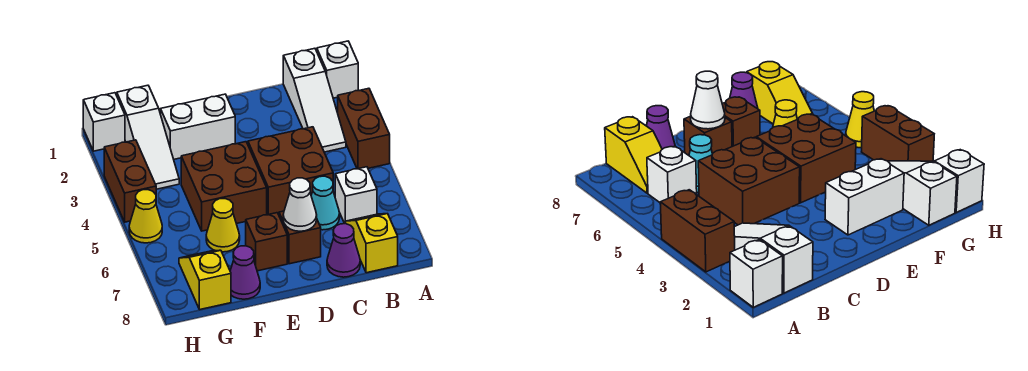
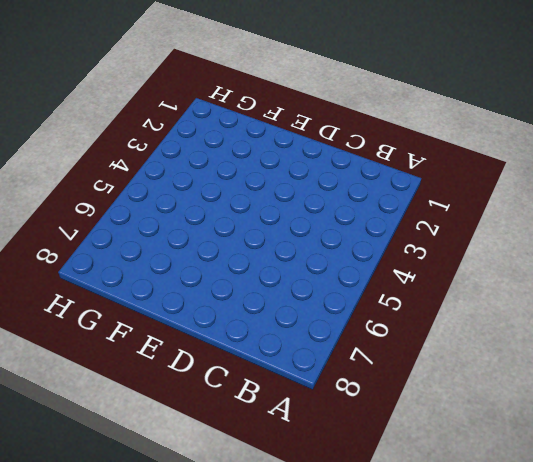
none -> white 1x1 brick [317,41,358,98]
none -> brown 1x2 brick [338,88,390,169]
none -> white 1x3 slope [283,48,346,152]

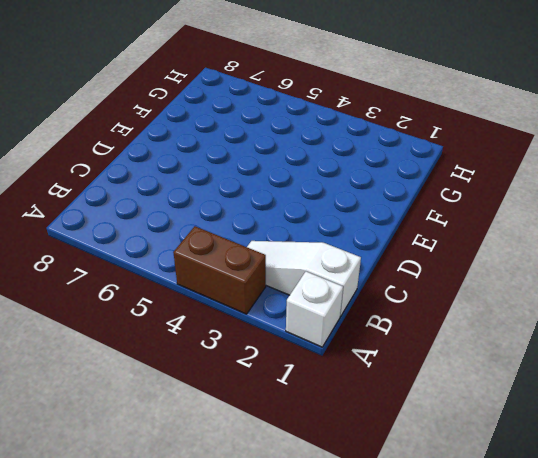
none -> white 1x1 brick [335,167,377,224]
none -> yellow 1x2 slope [346,214,398,273]
none -> brown 2x2 brick [248,127,333,215]

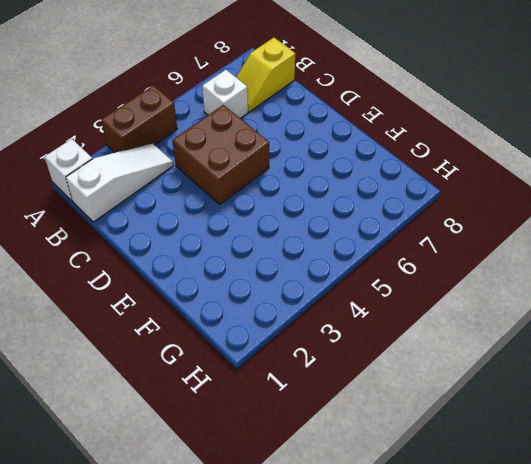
none -> cyan 1x1 cone [311,176,340,230]
none -> purple 1x1 cone [327,223,360,277]
none -> brown 1x1 brick [279,211,321,264]

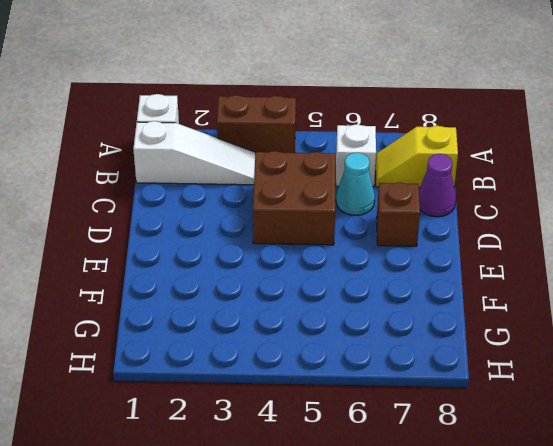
none -> white 1x2 brick [161,94,235,159]
none -> brown 2x2 brick [181,142,267,231]
none -> brown 1x1 brick [246,213,287,271]

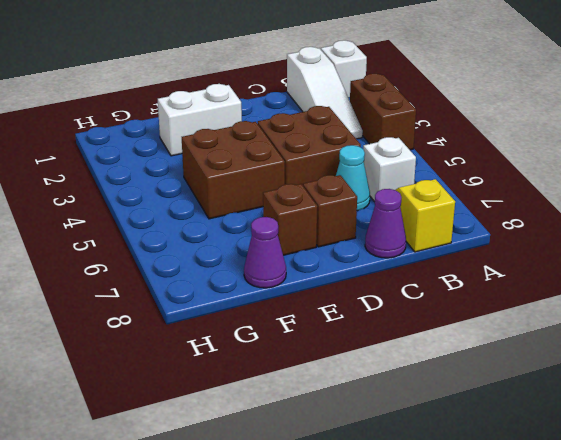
none -> yellow 1x1 cone [206,199,240,252]
none -> white 1x3 slope [117,85,179,189]
none -> yellow 1x2 slope [179,250,231,309]

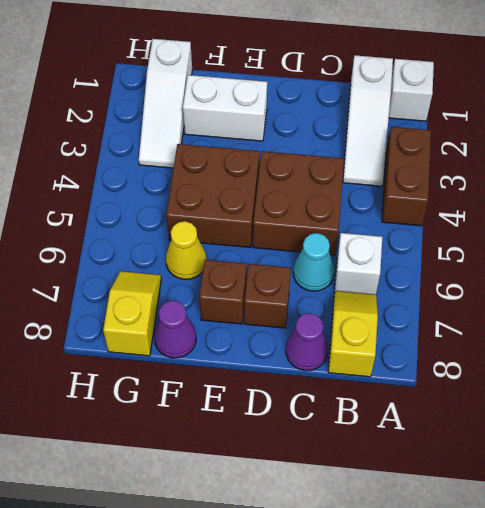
none -> white 1x1 brick [83,93,125,151]
none -> brown 1x2 brick [104,140,156,222]
none -> yellow 1x1 cone [129,190,162,243]

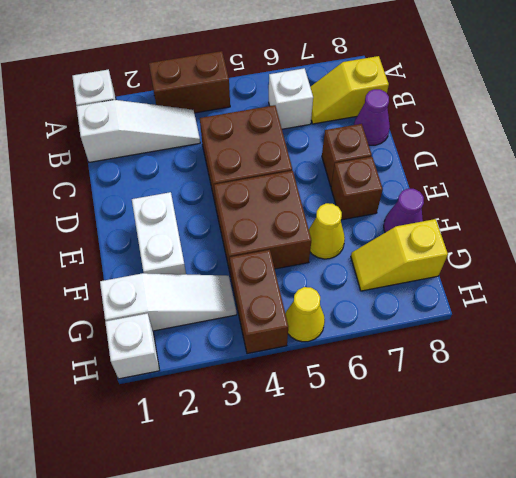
brown 1x2 brick [230,250,288,354] -> brown 1x2 brick turned to [104,140,156,222]
none -> cyan 1x1 cone [311,176,340,230]
none -> white 1x1 cone [283,178,317,231]

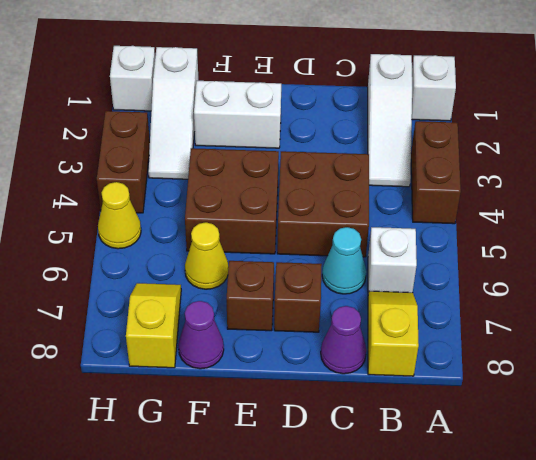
none -> white 1x1 cone [283,178,317,231]

